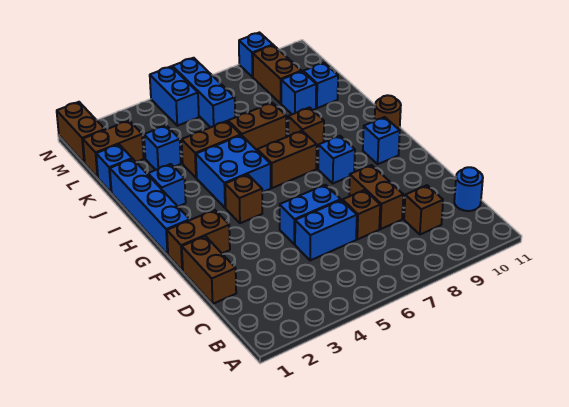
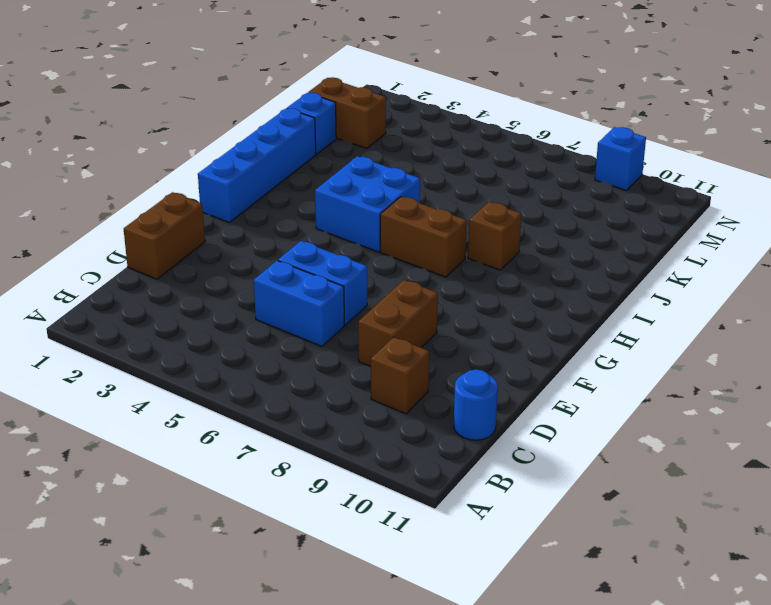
none -> brown 1x1 brick [343,190,380,239]
none -> brown 1x2 brick [167,210,230,271]
none -> brown 1x1 brick [225,174,262,223]

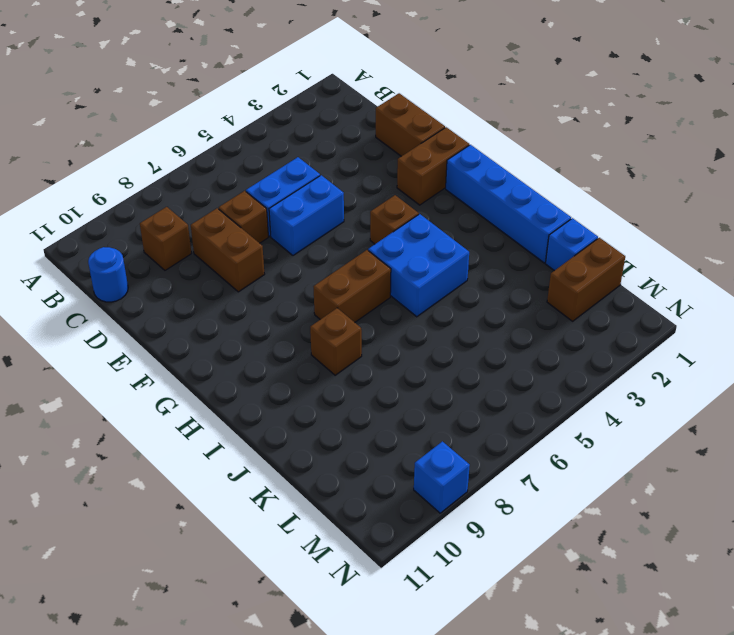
none -> blue 1x1 brick [318,136,355,183]
none -> blue 1x1 brick [363,117,400,164]
none -> brown 1x1 round brick [375,95,401,130]

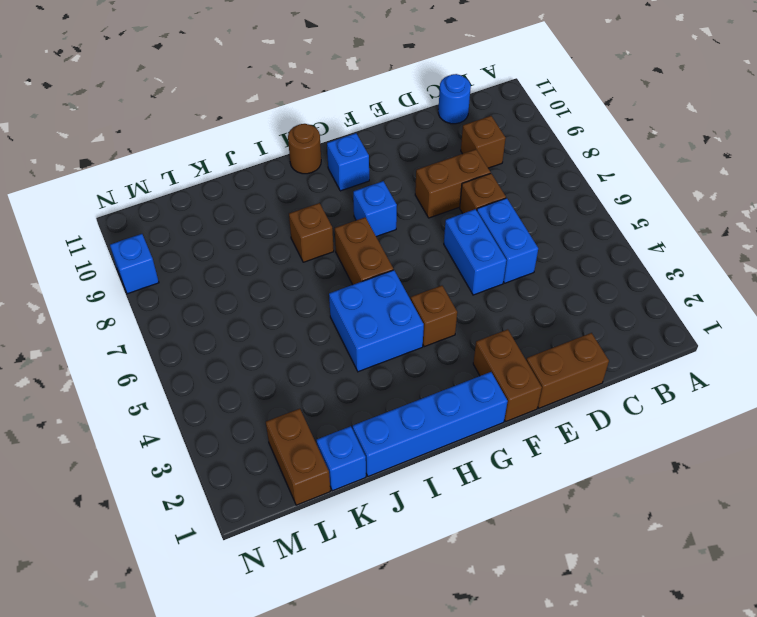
none -> blue 1x1 brick [148,164,186,206]
none -> brown 1x2 brick [182,121,241,178]
none -> brown 1x2 brick [228,103,286,150]

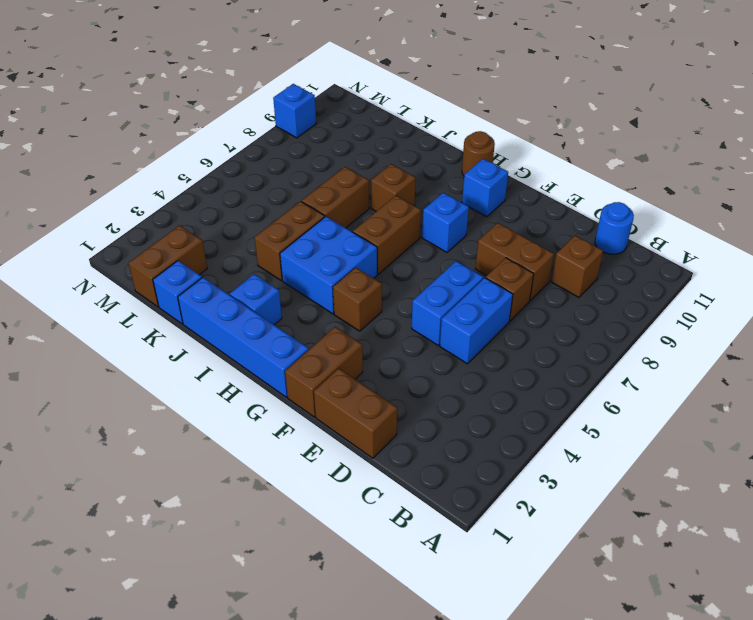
none -> blue 1x1 brick [144,125,181,170]
none -> blue 1x1 brick [281,71,316,114]
none -> blue 1x1 brick [303,63,338,108]

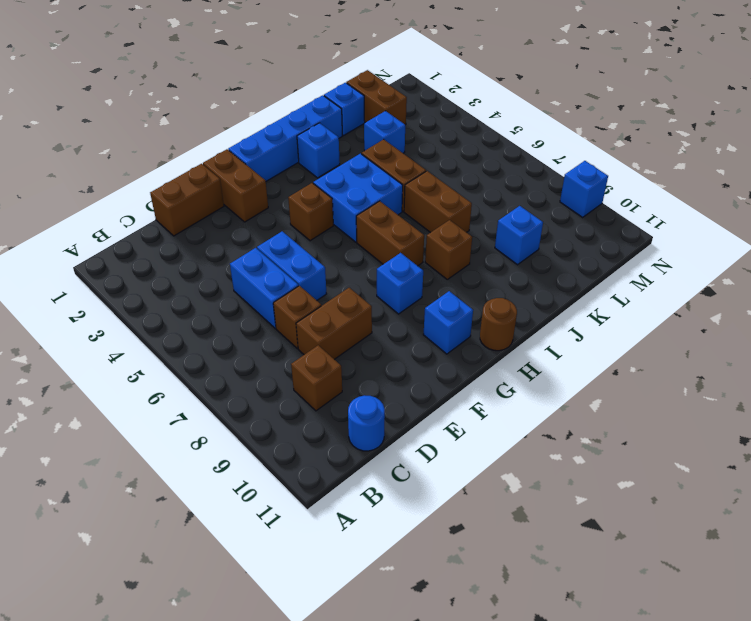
none -> blue 1x1 brick [303,63,338,108]
none -> blue 1x3 brick [172,58,235,127]
none -> brown 1x2 brick [253,45,302,103]

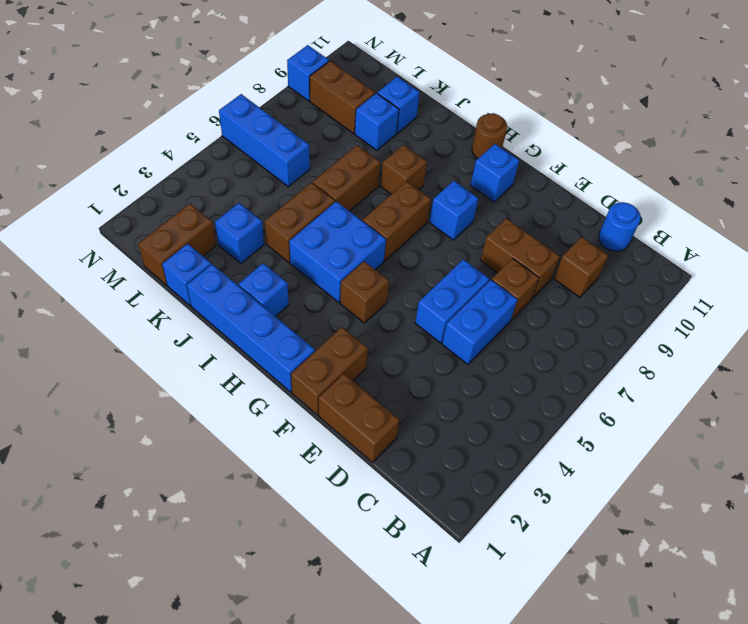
none -> brown 1x2 brick [57,102,105,163]
none -> blue 1x2 brick [150,66,199,126]

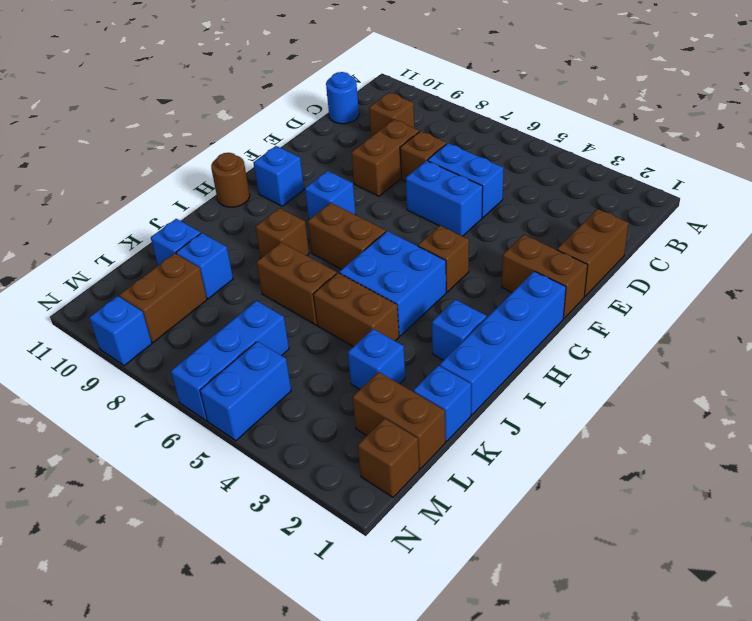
brown 1x1 brick [358,418,419,497] -> brown 1x2 brick [57,102,105,163]

